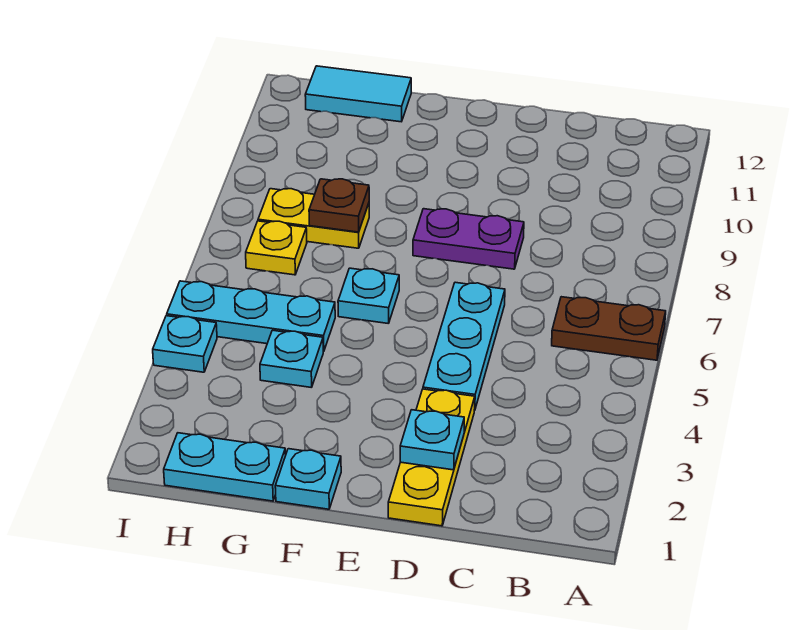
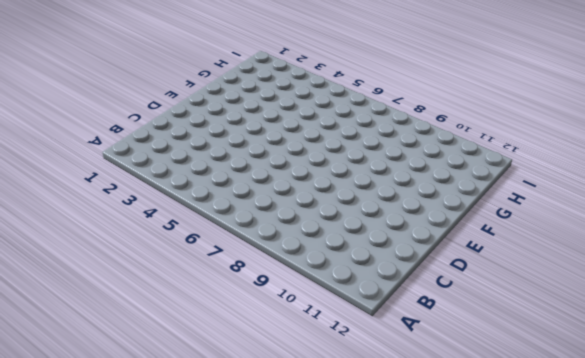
none -> brown 1x2 plate [552,297,666,360]
none -> yellow 1x3 plate [388,389,475,526]
none -> cyan 1x3 plate [423,282,505,410]

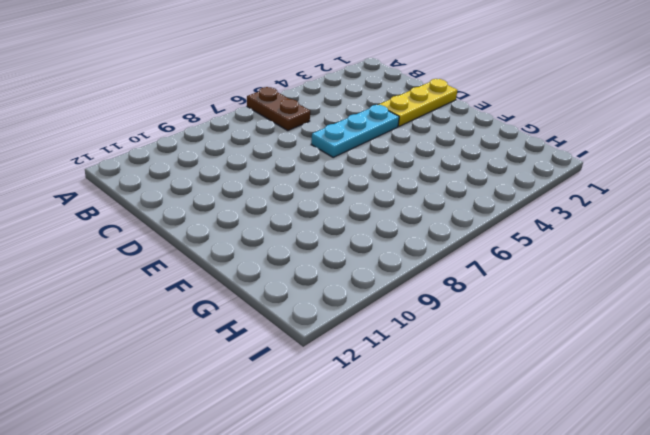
none -> purple 1x2 plate [413,209,524,269]
none -> cyan 1x1 plate [275,449,341,509]
none -> cyan 1x1 plate [338,268,399,324]

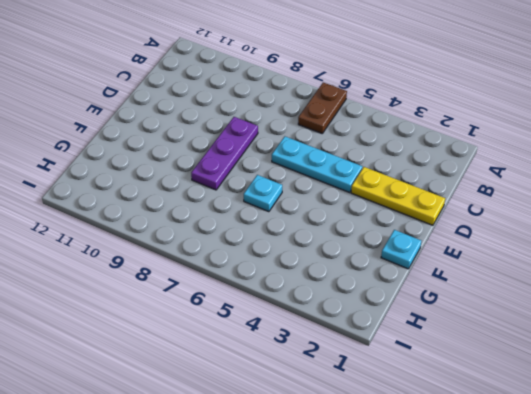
purple 1x3 plate [191,117,258,190] -> purple 1x2 plate [413,209,524,269]
none -> cyan 1x2 plate [164,433,286,501]
none -> cyan 1x1 plate [260,330,323,388]
none -> cyan 1x3 plate [167,281,335,351]

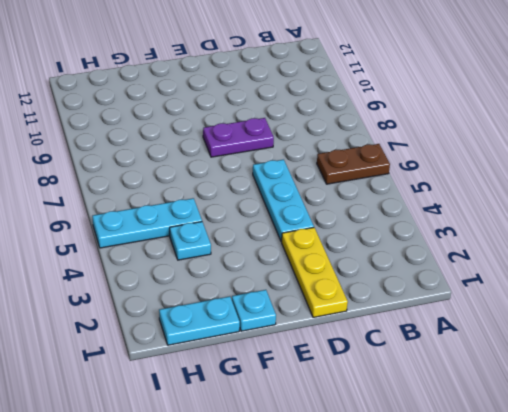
none -> cyan 1x1 plate [338,268,399,324]
none -> yellow 1x2 plate [258,189,369,248]
none -> cyan 1x2 tile [305,66,411,122]

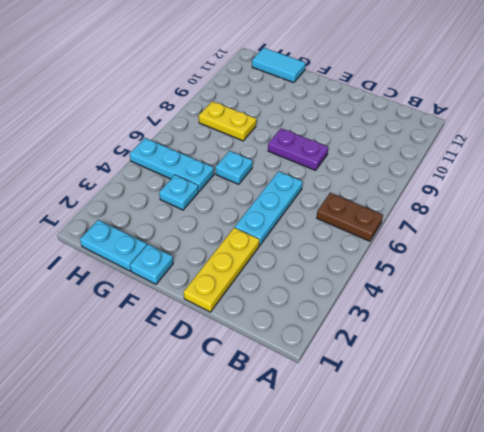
none -> yellow 1x1 plate [246,221,307,275]
none -> cyan 1x1 plate [153,316,217,372]
none -> cyan 1x1 plate [400,410,464,470]

